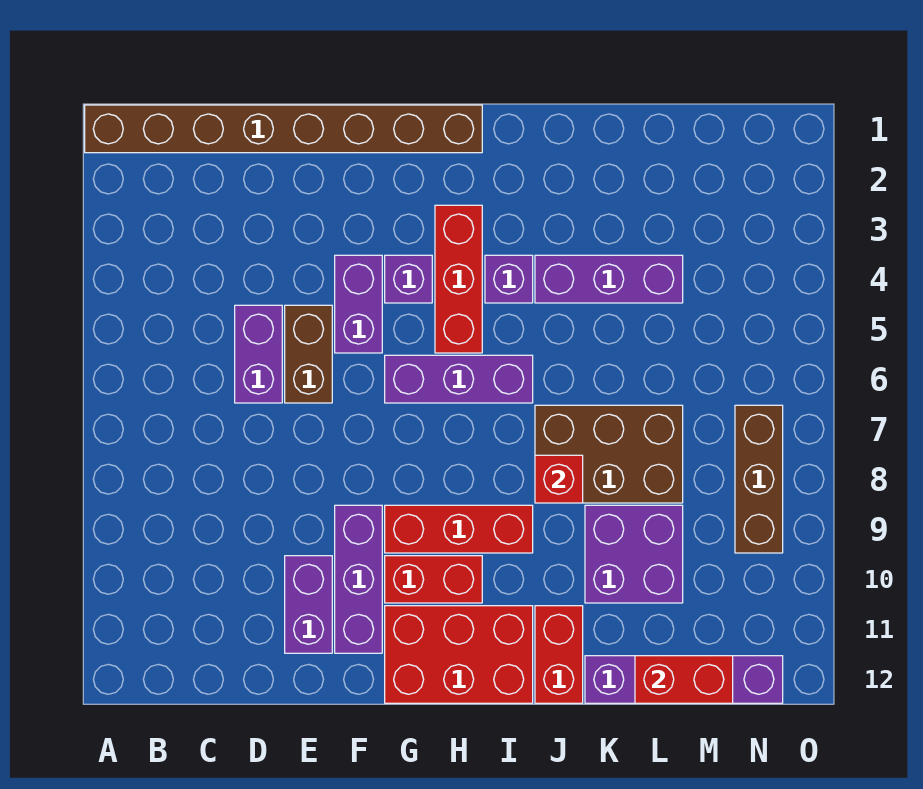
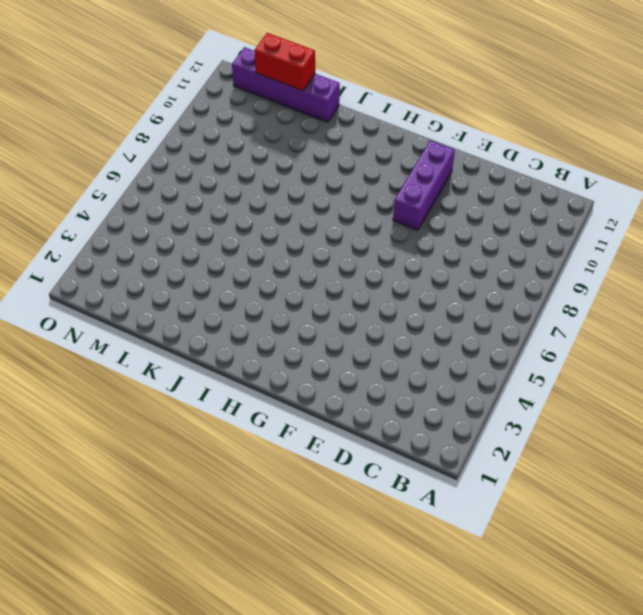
none -> brown 1x8 brick [85,105,482,153]
none -> purple 1x2 brick [235,305,282,403]
none -> brown 1x2 brick [285,305,332,403]

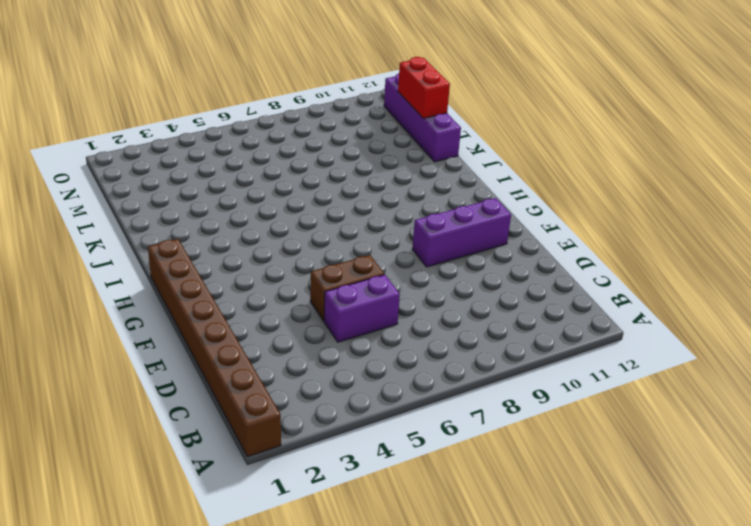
none -> purple 1x2 brick [285,556,332,653]
none -> purple 1x2 brick [335,255,382,353]
none -> purple 1x1 brick [385,255,432,303]

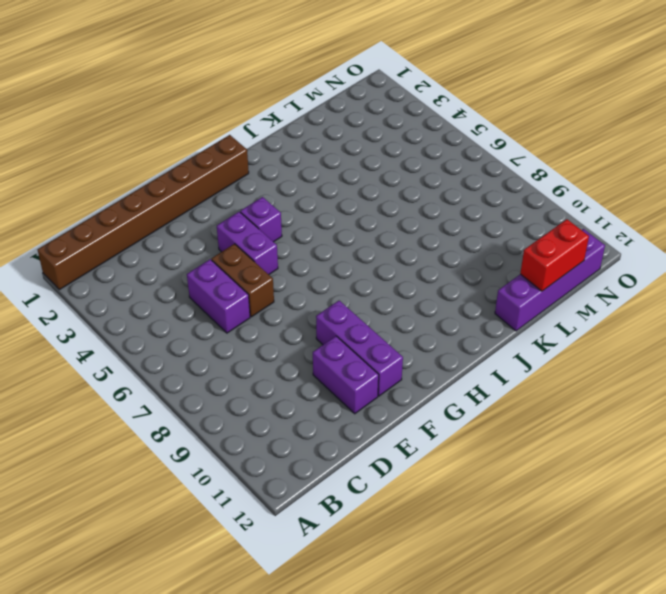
none -> purple 1x3 brick [385,355,533,403]
none -> red 1x3 brick [385,505,533,553]
none -> red 1x2 brick [385,556,482,603]

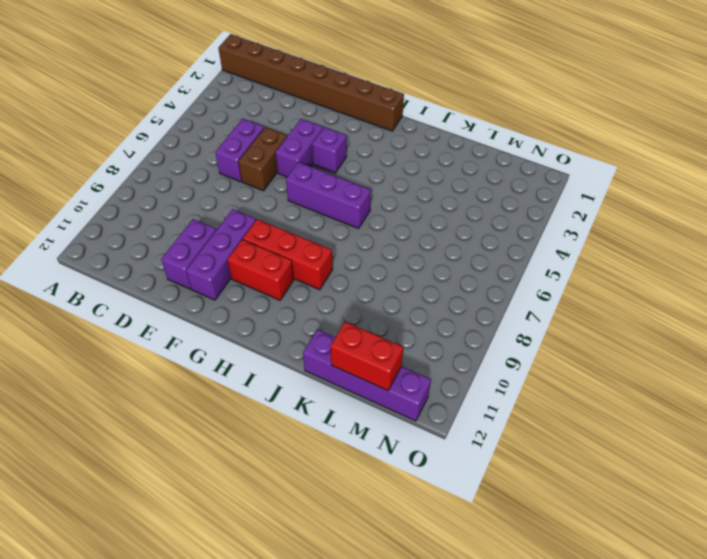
none -> red 2x3 brick [385,606,533,703]
none -> red 1x3 brick [435,205,482,353]
none -> purple 1x1 brick [485,255,533,303]

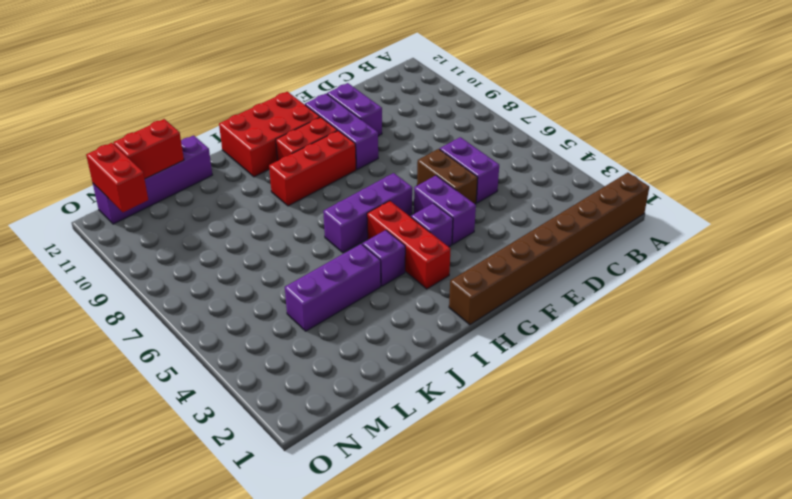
red 1x2 brick [86,143,148,212] -> red 1x2 brick moved to [535,606,583,703]
none -> brown 2x3 brick [535,405,683,503]
none -> purple 2x2 brick [585,505,683,603]
none -> brown 1x3 brick [735,405,783,553]

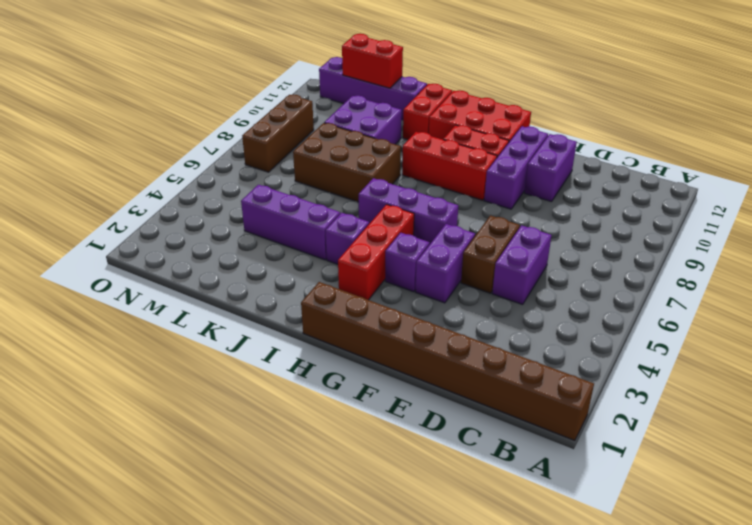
none -> red 1x1 brick [535,455,583,503]

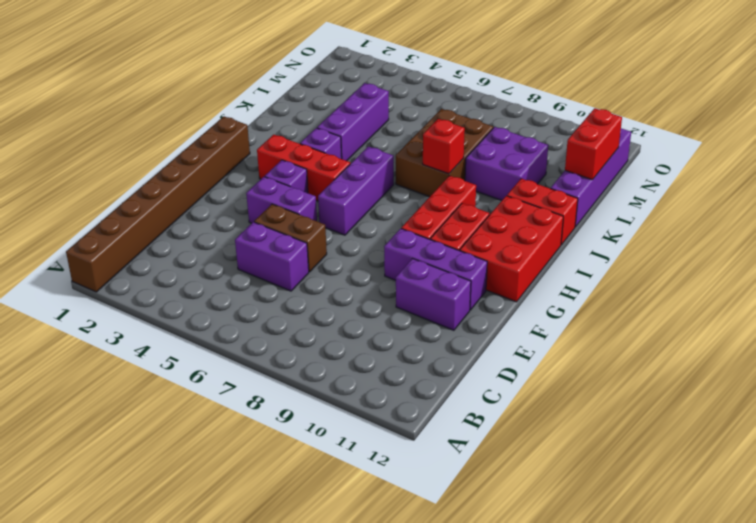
none -> brown 1x3 brick [735,405,783,553]

